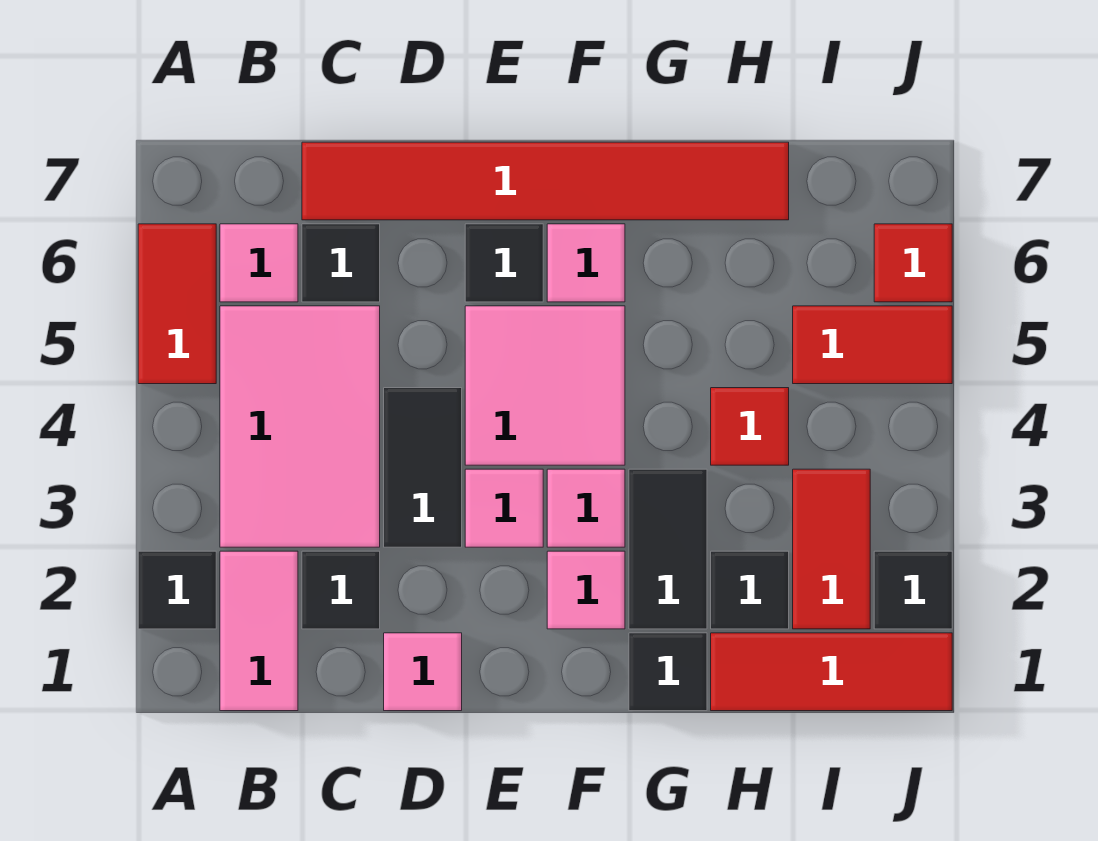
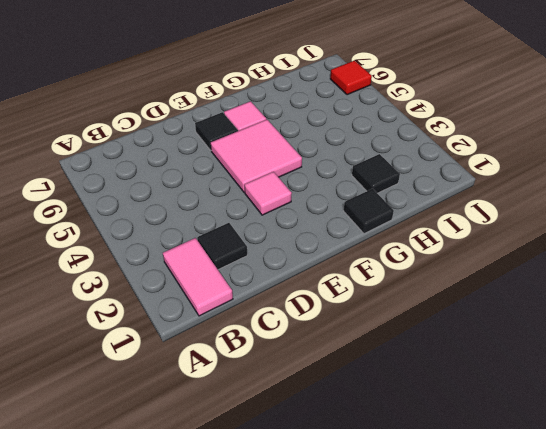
none -> black 1x1 tile [138,551,216,629]
none -> red 1x2 tile [138,224,216,384]
none -> pink 2x3 tile [220,306,380,547]

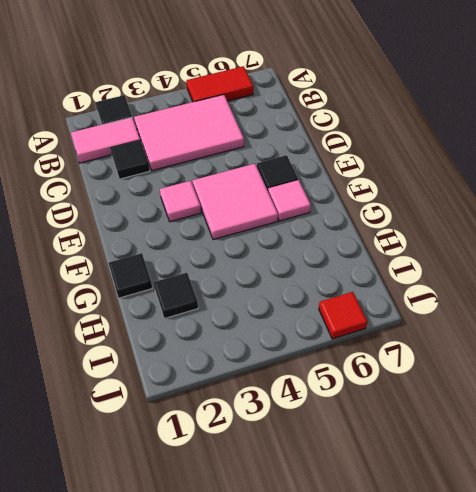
none -> pink 1x1 tile [220,224,298,302]
none -> black 1x1 tile [302,224,380,302]
none -> red 1x6 tile [302,142,789,220]

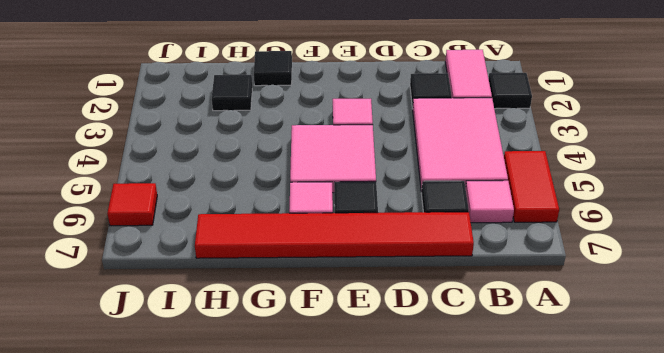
none -> pink 1x1 tile [384,633,462,711]
none -> black 1x2 tile [384,388,462,547]
none -> pink 1x1 tile [547,551,625,629]

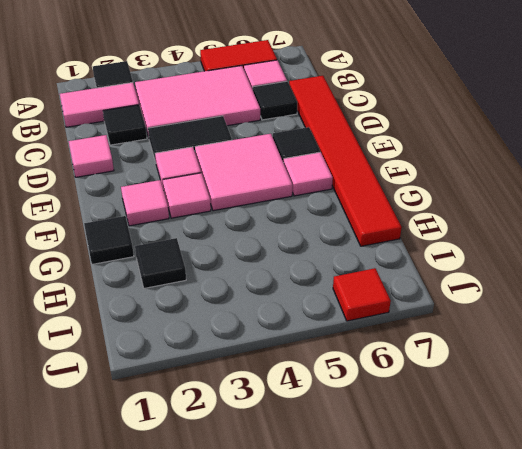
none -> black 1x2 tile [629,469,707,629]
none -> red 1x3 tile [711,633,952,711]
none -> red 1x1 tile [711,388,789,465]

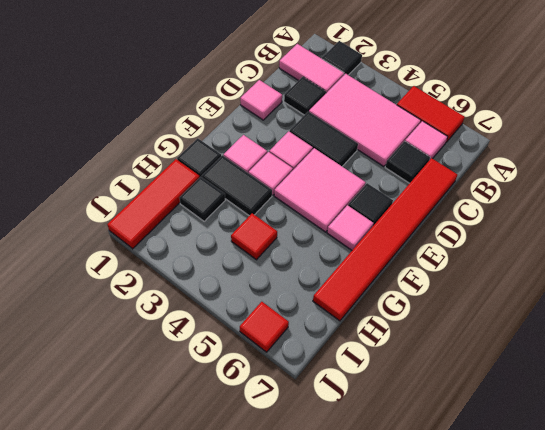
none -> red 1x2 tile [793,469,870,629]
none -> red 1x2 tile [793,306,952,384]
none -> black 1x1 tile [874,551,952,629]

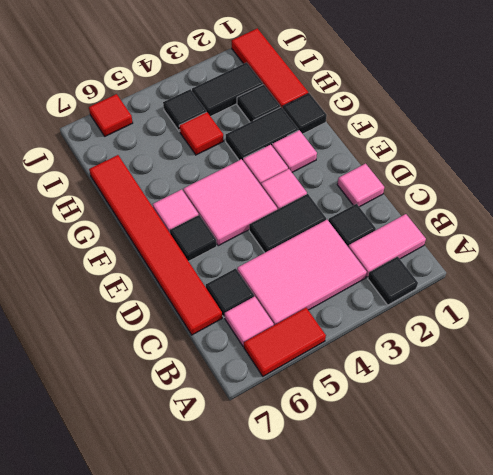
black 1x2 tile [192,62,263,116] -> red 1x2 tile [793,469,870,629]
black 1x1 tile [163,89,206,131] -> black 1x1 tile moved to [874,551,952,629]
none -> red 1x2 tile [793,306,952,384]

